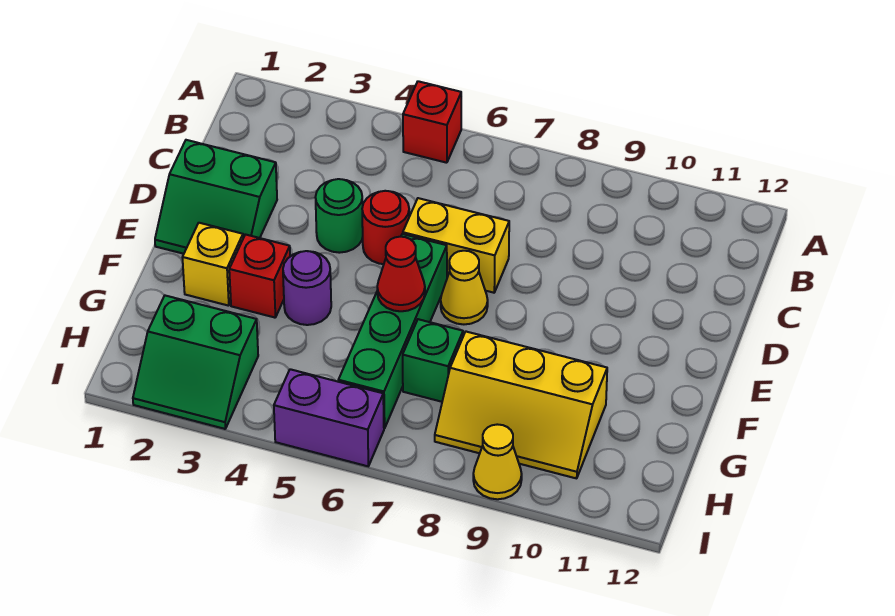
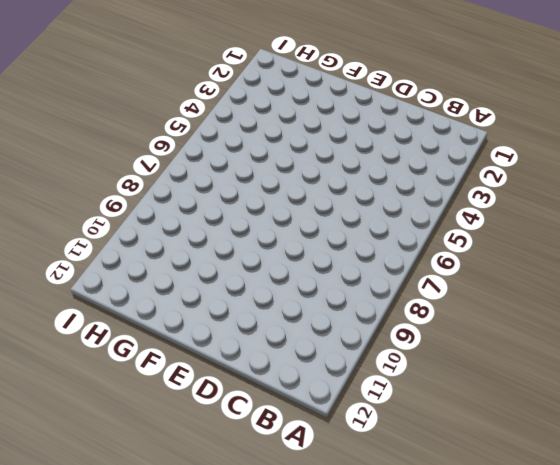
none -> red 1x1 brick [403,81,461,163]
none -> green 2x2 slope [155,140,277,254]
none -> green 1x1 round brick [315,179,363,253]

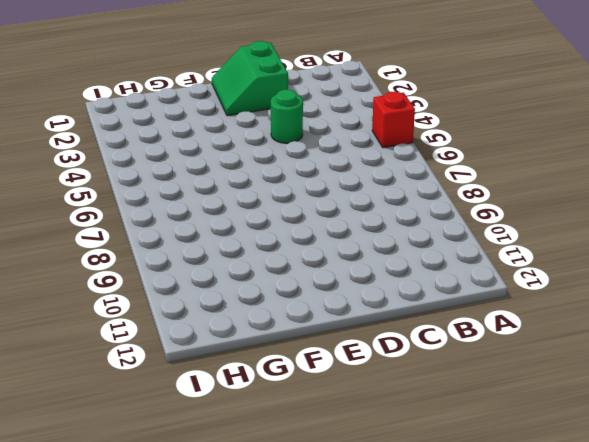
none -> red 1x1 round brick [362,191,409,264]
none -> yellow 1x2 brick [403,198,509,293]
none -> green 1x4 brick [338,234,447,429]

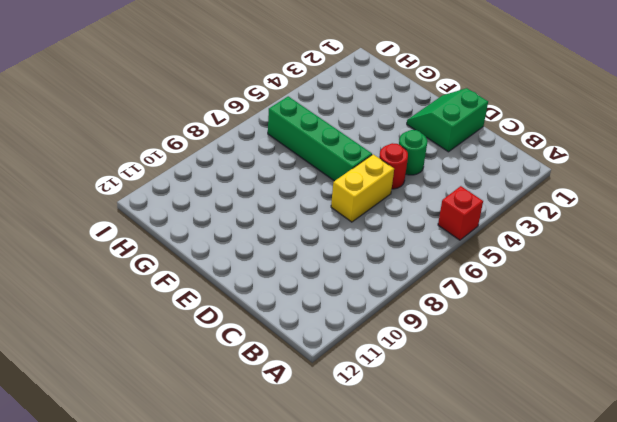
none -> yellow 1x1 cone [441,251,488,324]
none -> yellow 1x1 brick [182,223,243,306]
none -> red 1x1 brick [229,234,290,318]

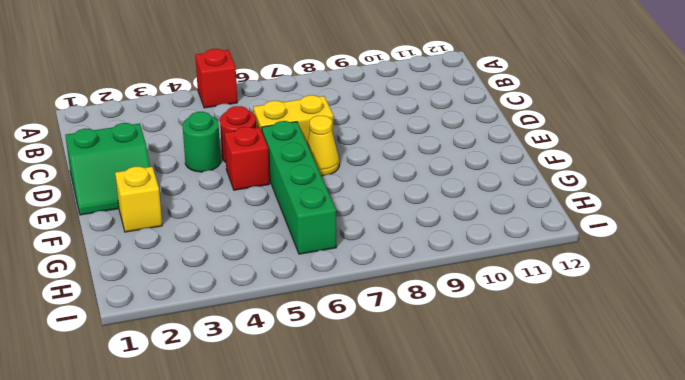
red 1x1 brick [224,127,269,190] -> red 1x1 brick moved to [229,234,290,318]
none -> purple 1x1 round brick [283,251,331,325]
none -> green 1x1 brick [403,319,463,402]
none -> yellow 2x3 slope [435,332,607,478]

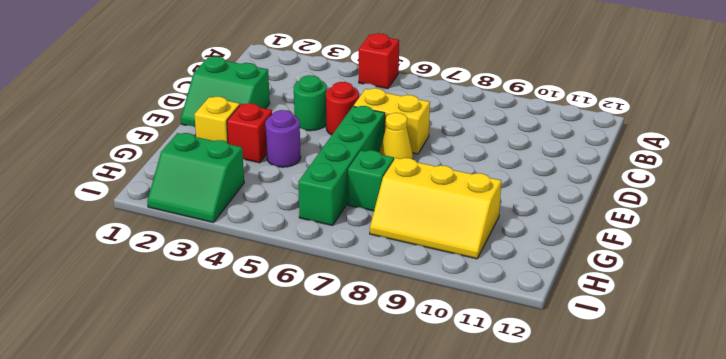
none -> purple 1x2 brick [274,369,384,466]
none -> yellow 1x1 cone [473,424,522,499]
none -> red 1x1 cone [377,237,425,311]

